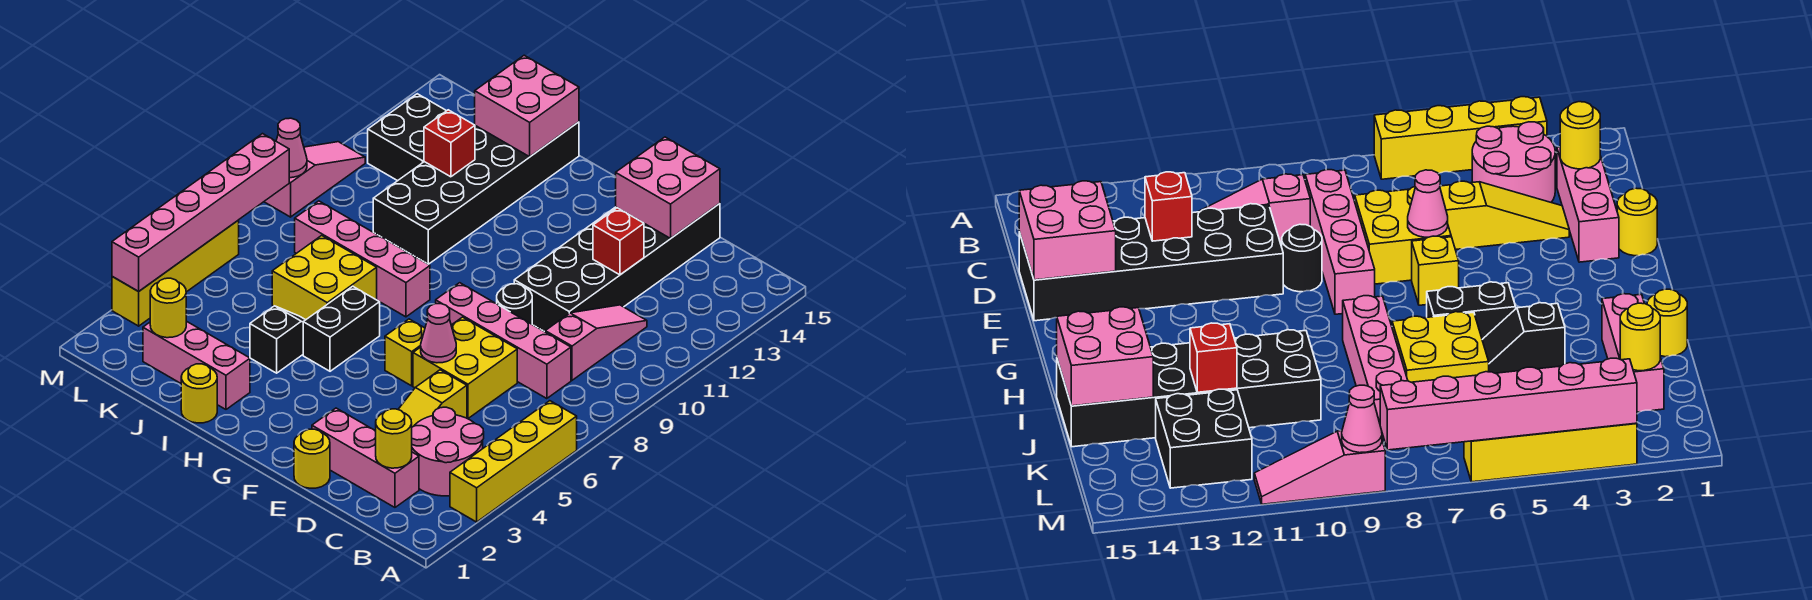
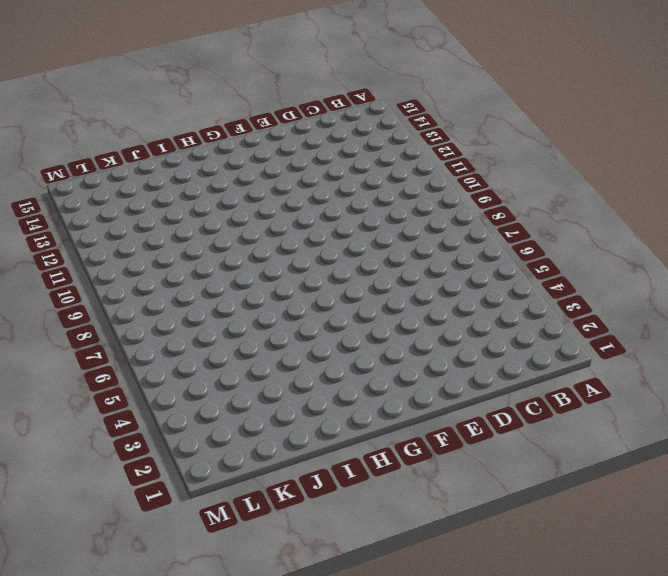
none -> yellow 1x4 brick [450,401,577,522]
none -> pink 2x2 round brick [412,407,484,496]
none -> pink 1x3 brick [312,408,419,507]
none -> pink 1x4 brick [436,283,571,399]

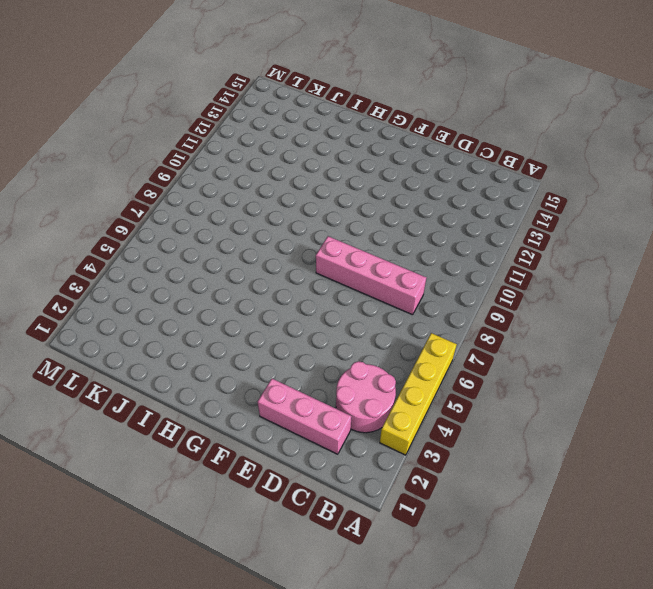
none -> pink 1x3 slope [545,305,647,380]
none -> yellow 1x3 slope [398,370,467,427]
none -> yellow 2x2 brick [413,317,517,419]
none -> black 2x6 brick [514,204,720,332]

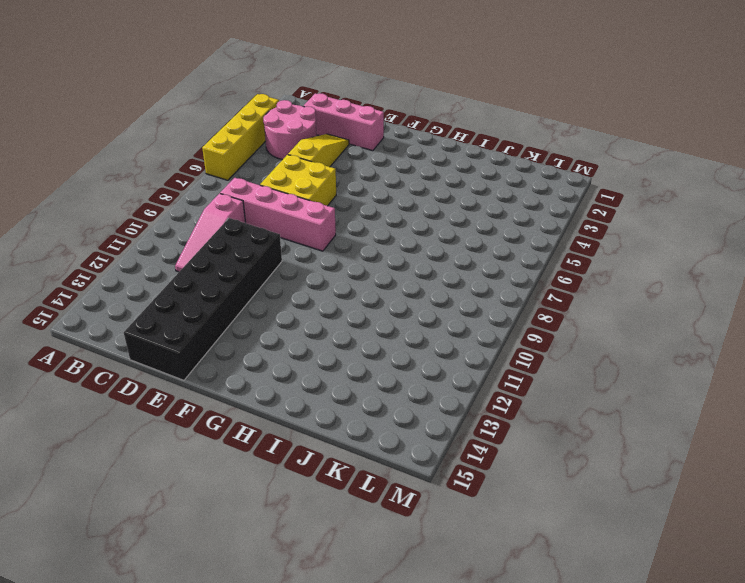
none -> yellow 1x1 round brick [294,429,330,488]
none -> black 1x1 round brick [497,284,532,324]
none -> yellow 1x1 brick [385,319,425,386]
none -> black 1x2 brick [303,286,380,371]

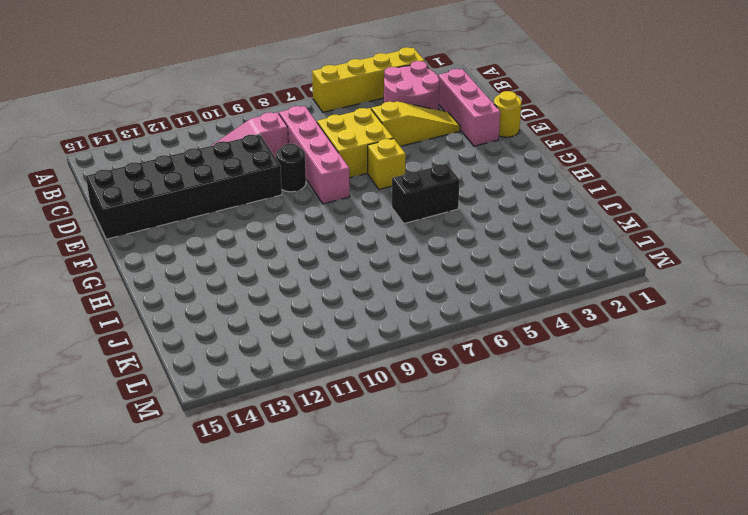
none -> pink 1x4 brick [295,201,430,317]
none -> yellow 1x1 round brick [181,364,217,423]
none -> pink 1x3 brick [143,321,250,409]
none -> black 1x2 slope [250,306,305,373]

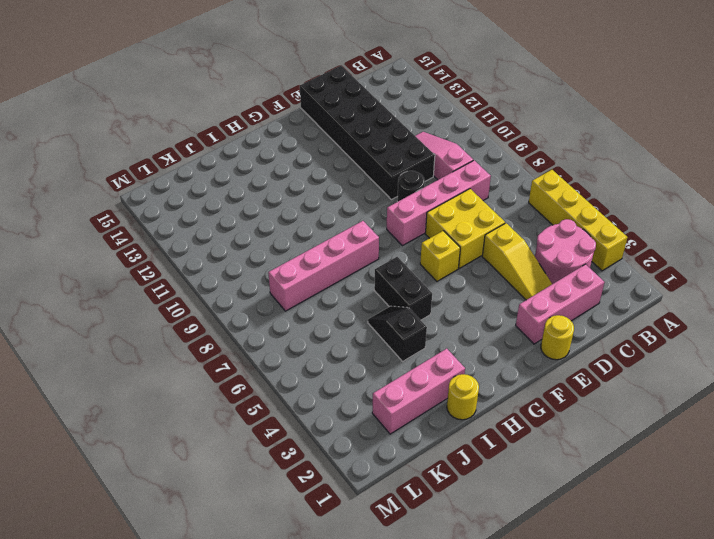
none -> yellow 2x2 brick [272,235,377,320]
none -> black 2x6 brick [373,122,579,264]
none -> black 2x2 brick [368,94,446,181]
none -> yellow 1x4 brick [112,220,239,326]

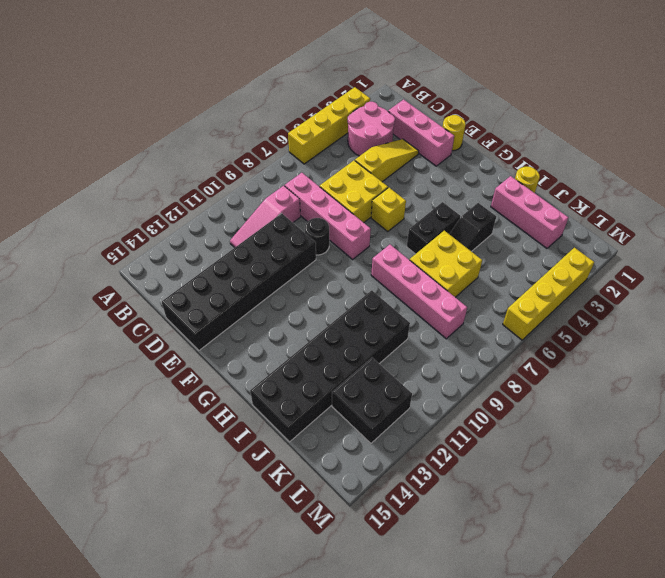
none -> pink 1x3 slope [264,142,365,217]
none -> yellow 1x1 round brick [376,409,412,468]
none -> red 1x1 brick [593,208,644,275]
none -> pink 2x2 brick [616,137,720,238]

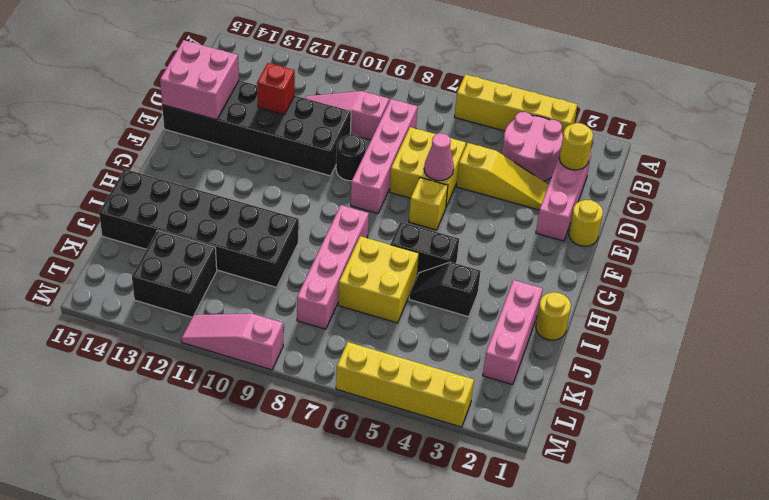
none -> pink 2x2 brick [475,55,579,157]
none -> red 1x1 brick [424,110,475,177]
none -> yellow 1x1 round brick [150,278,186,338]
none -> pink 1x6 brick [112,134,289,291]

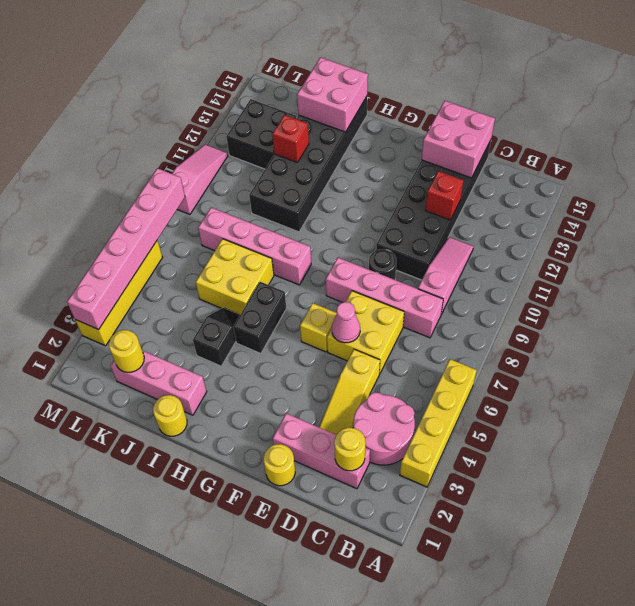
none -> pink 1x1 cone [276,118,307,178]

